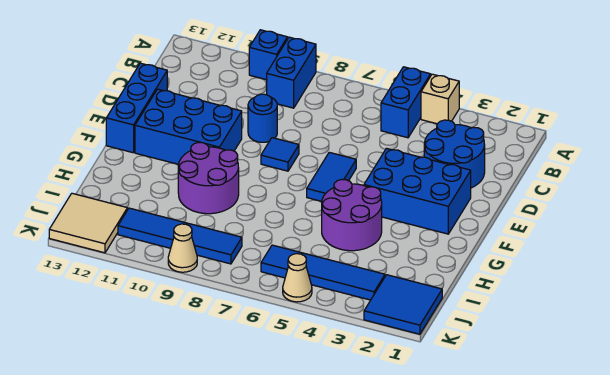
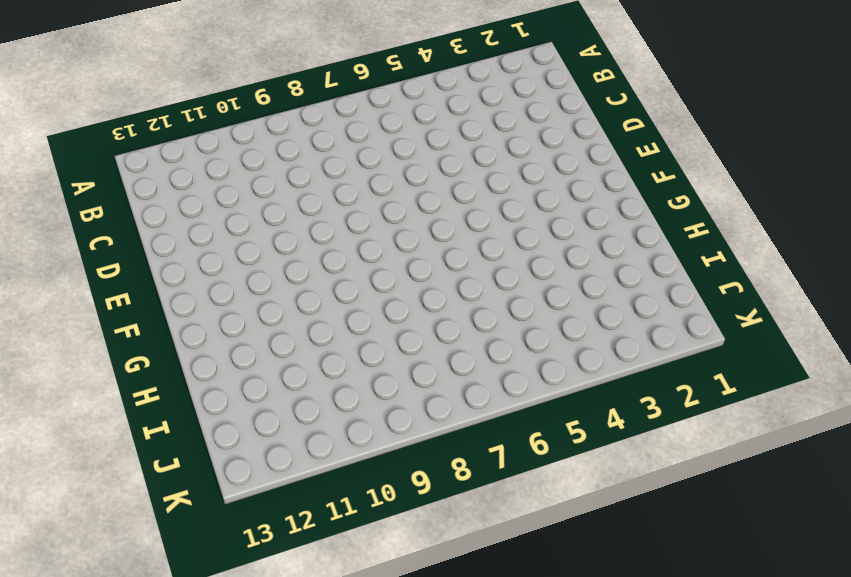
none -> tan 1x1 brick [421,74,459,124]
none -> blue 1x2 brick [381,67,431,138]
none -> blue 1x2 brick [267,37,316,108]

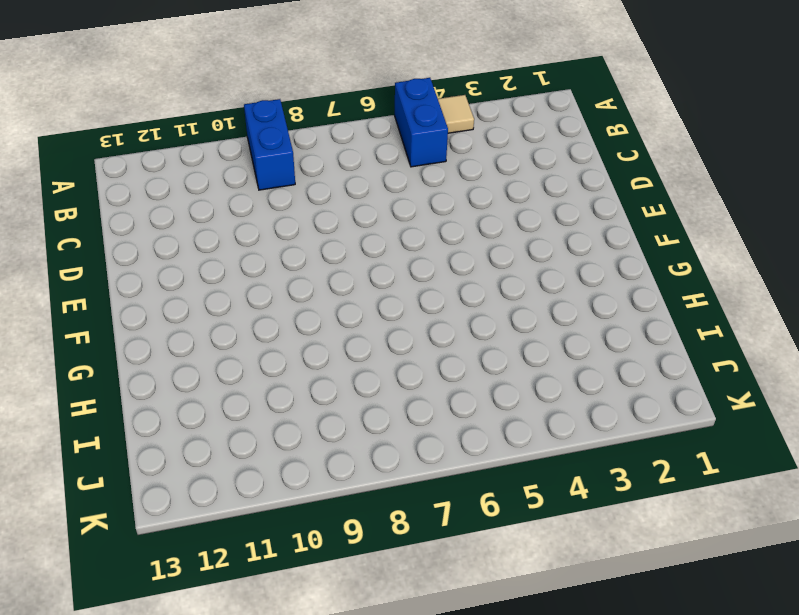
tan 1x1 tile [438,95,474,133] -> tan 1x1 brick [421,74,459,124]
none -> blue 1x1 brick [249,30,287,80]
none -> blue 2x2 round brick [424,120,485,188]
none -> blue 1x1 round brick [248,94,277,142]

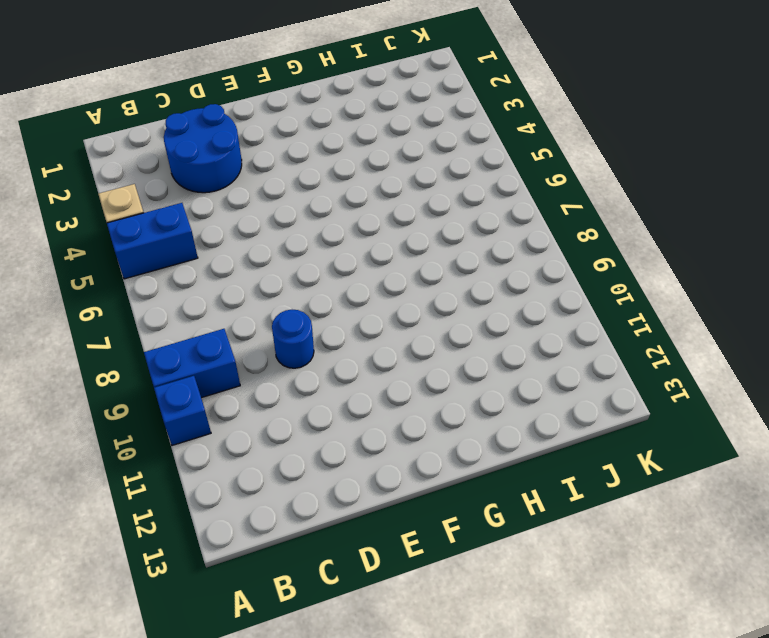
none -> blue 1x3 brick [106,63,167,153]
none -> blue 2x3 brick [364,148,471,234]
none -> blue 1x2 tile [307,152,356,201]

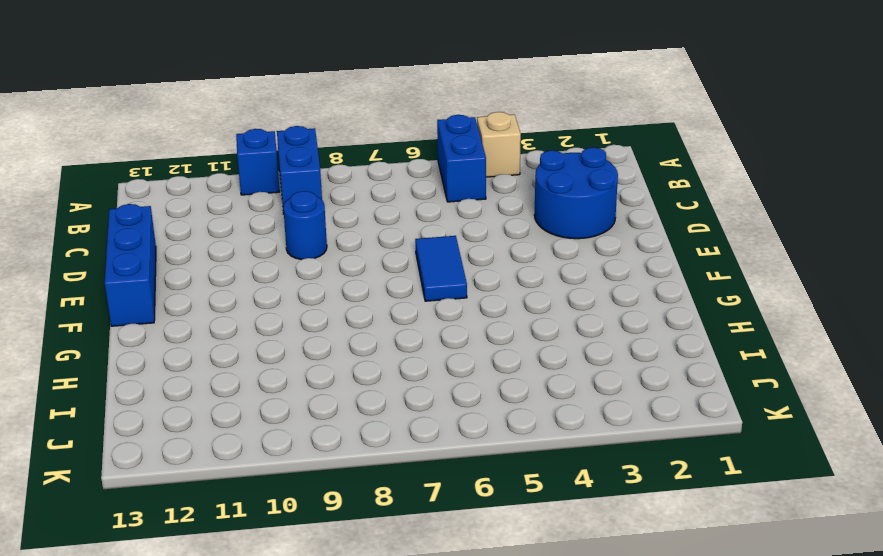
none -> blue 2x3 brick [364,148,471,234]
none -> blue 1x1 tile [261,138,299,171]
none -> blue 2x3 brick [135,89,242,164]

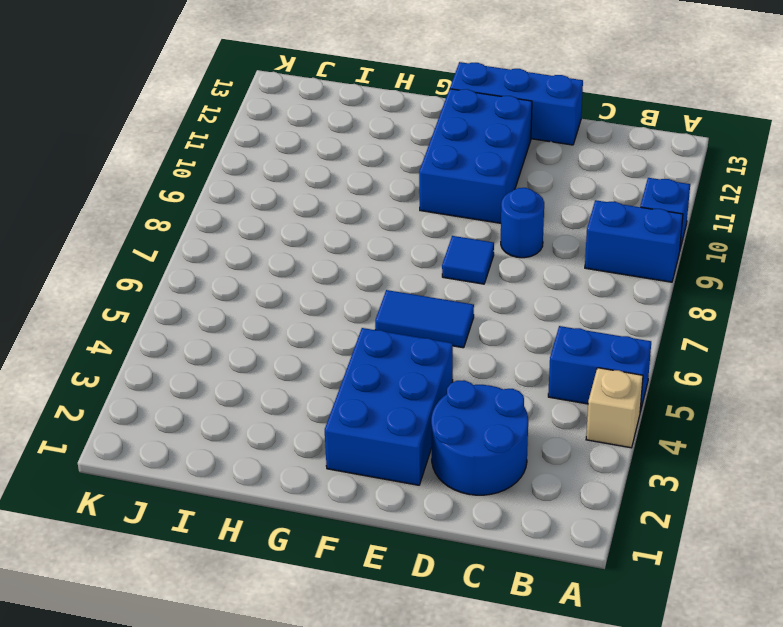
none -> purple 2x2 round brick [322,180,382,251]
none -> purple 2x2 round brick [178,142,239,214]
none -> blue 2x2 tile [364,275,442,334]

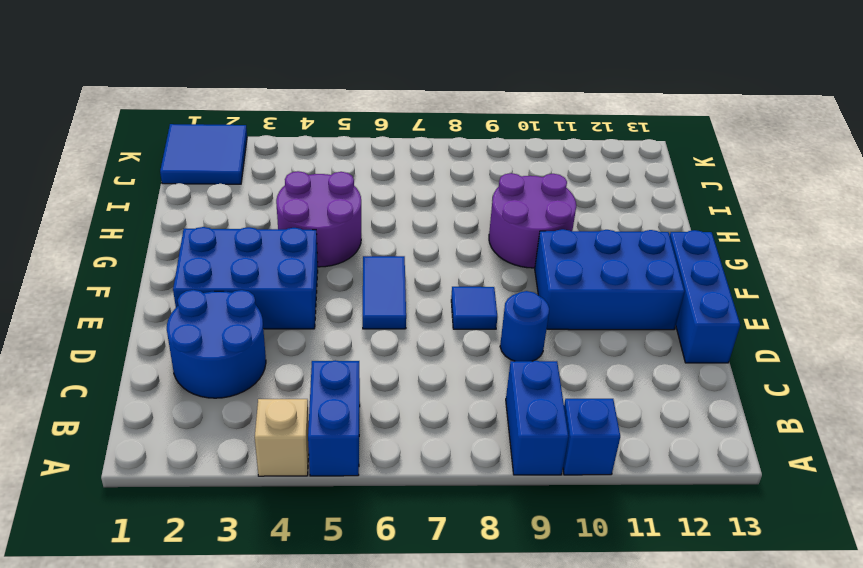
none -> blue 1x4 tile [261,245,385,300]
none -> blue 1x4 tile [118,208,242,264]
none -> tan 2x2 tile [49,193,127,253]

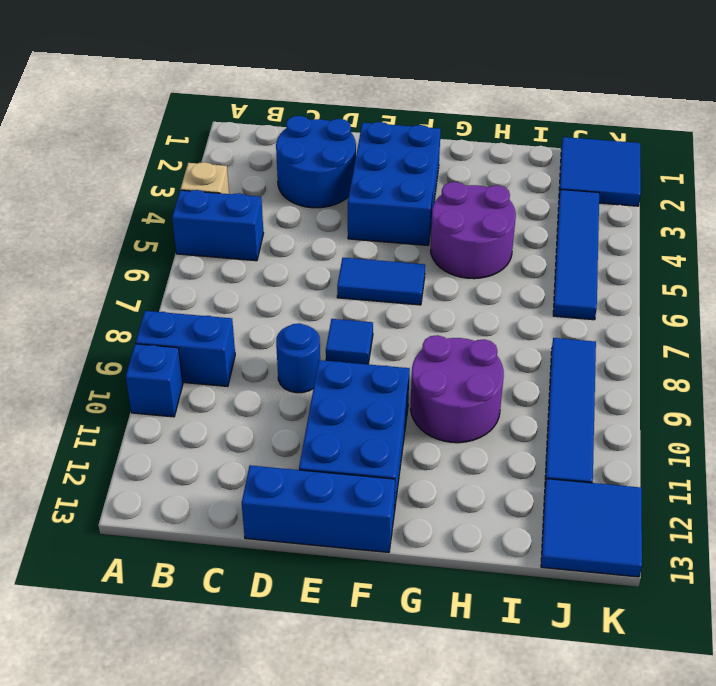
blue 2x2 tile [541,479,642,577] -> tan 2x2 tile [49,193,127,253]
none -> tan 1x1 cone [283,254,312,302]
none -> tan 1x1 cone [168,224,197,272]

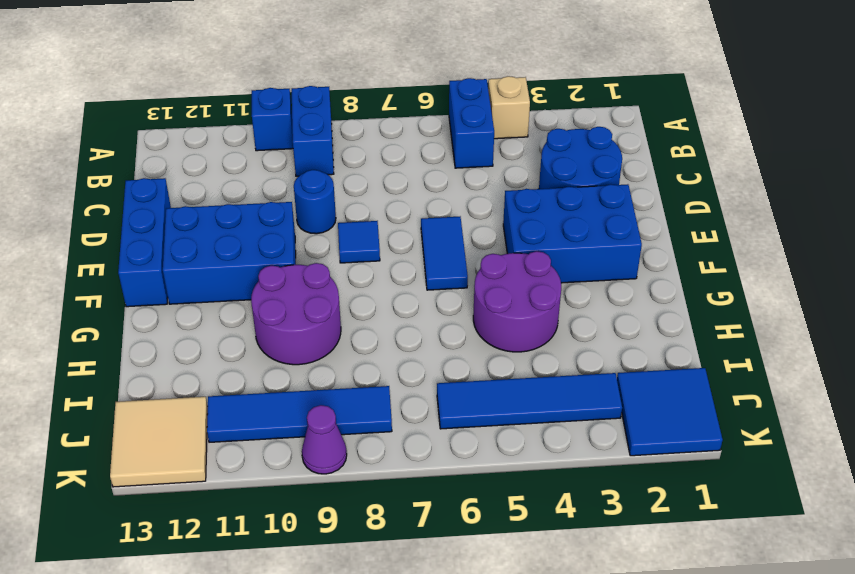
purple 1x1 cone [302,405,347,474] -> tan 1x1 cone [168,224,197,272]
none -> tan 1x1 cone [283,254,312,302]

